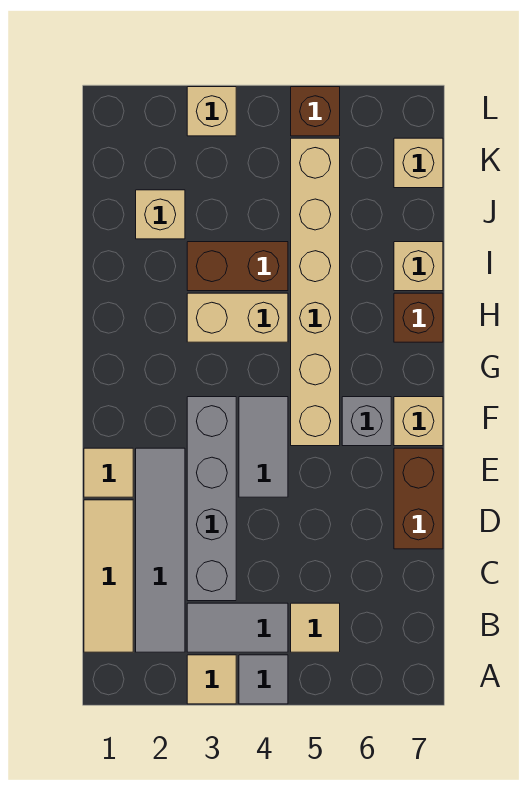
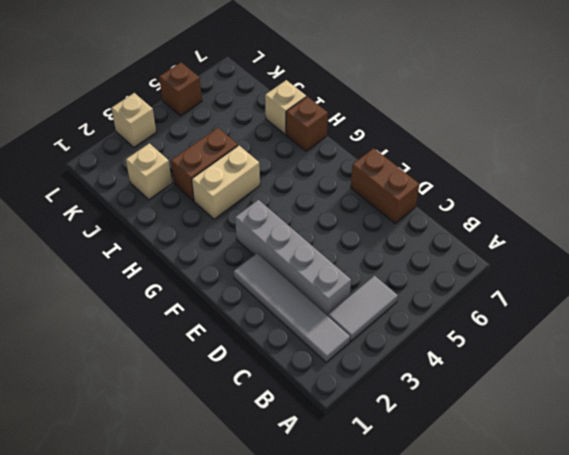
none -> tan 1x1 tile [187,655,236,704]
none -> grey 1x1 tile [239,655,288,704]
none -> tan 1x3 tile [84,500,133,652]

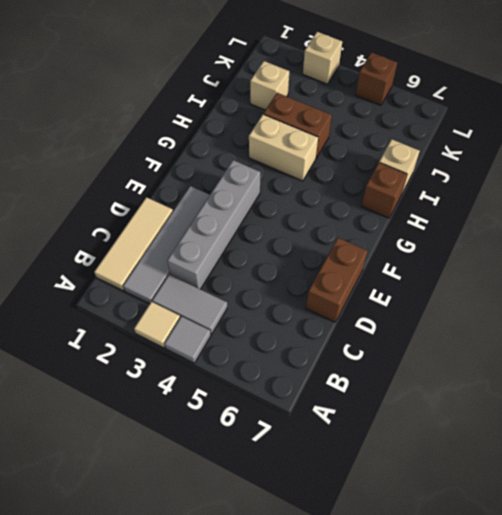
none -> tan 1x1 tile [291,603,340,652]
none -> tan 1x1 tile [84,448,133,497]
none -> grey 1x2 tile [239,397,288,497]

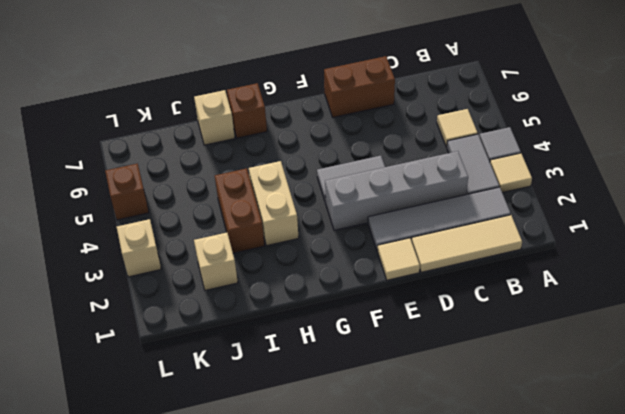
none -> tan 1x6 brick [291,138,340,446]
none -> grey 1x1 brick [342,397,391,446]
none -> tan 1x1 brick [394,397,443,446]

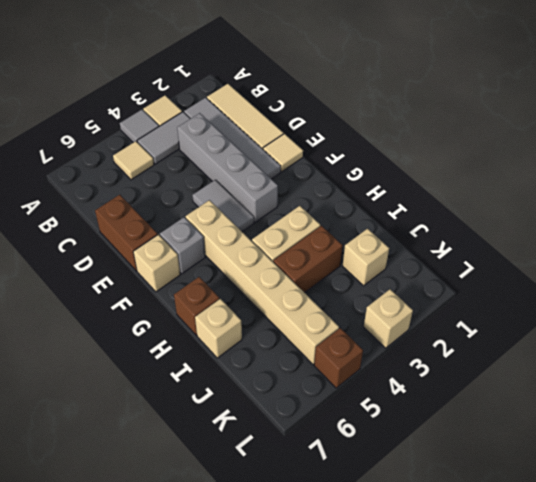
none -> tan 1x1 brick [394,138,443,188]

